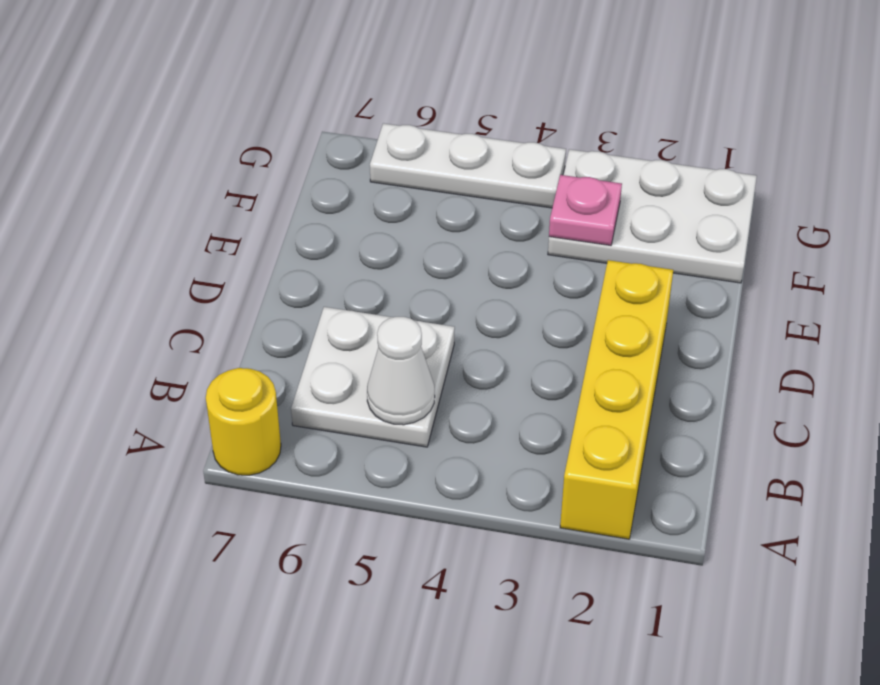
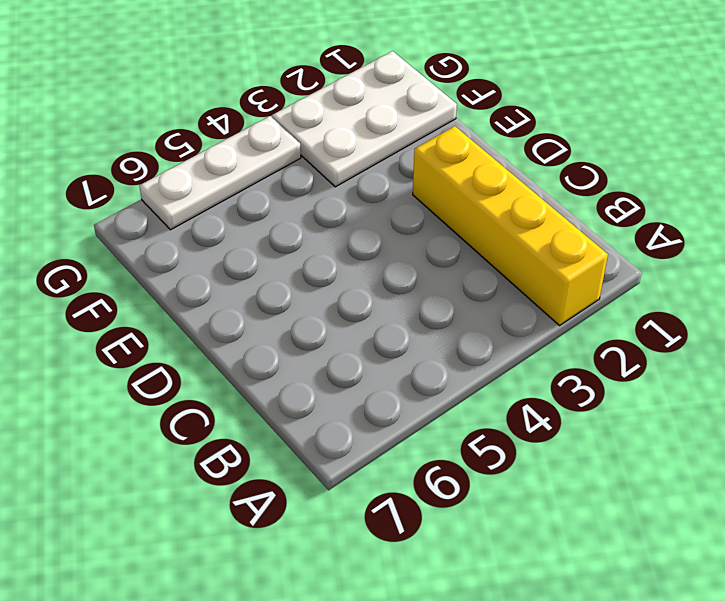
none -> yellow 1x1 round brick [206,368,281,475]
none -> white 2x2 plate [291,307,455,447]

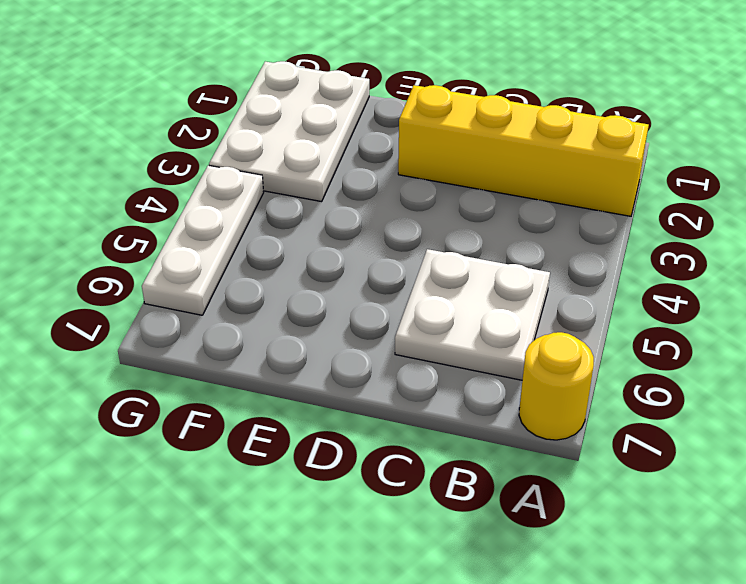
none -> white 1x1 cone [367,317,435,425]
none -> pink 1x1 plate [549,175,622,245]

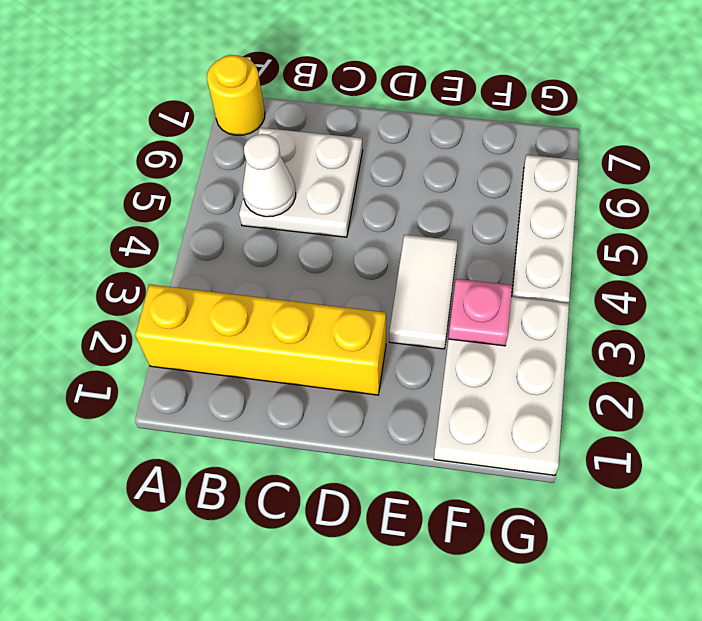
white 1x2 tile [389,235,458,349] -> none

